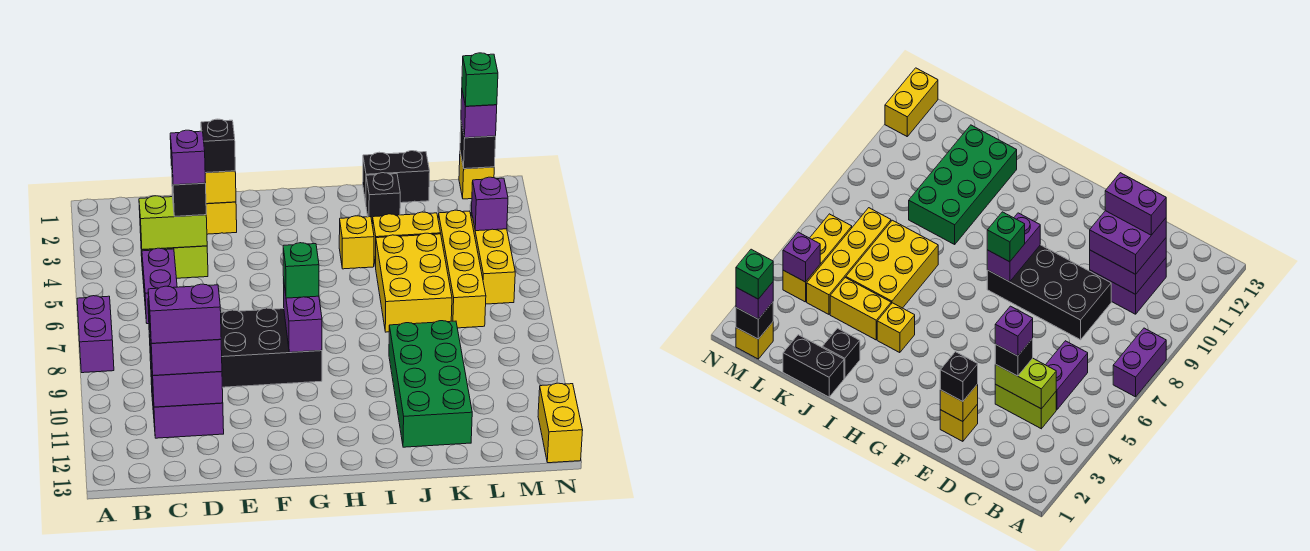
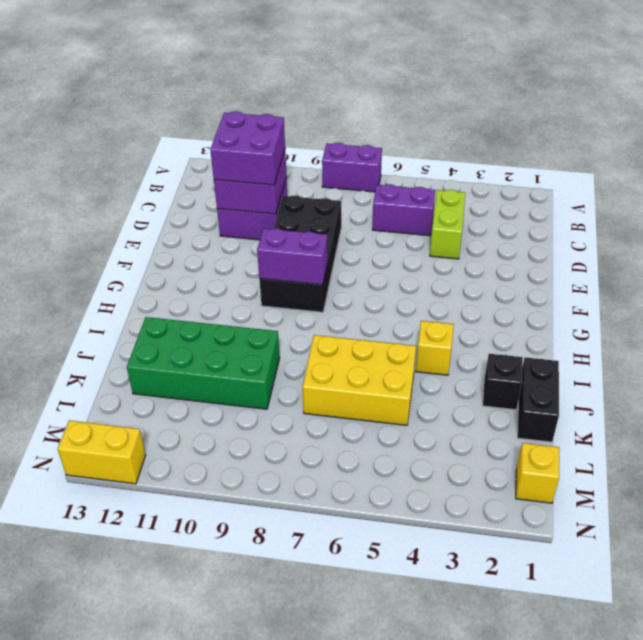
none -> yellow 1x1 brick [206,202,237,234]
none -> yellow 1x2 brick [373,212,441,267]
none -> yellow 1x4 brick [438,210,486,328]
none -> yellow 1x3 brick [471,212,515,304]

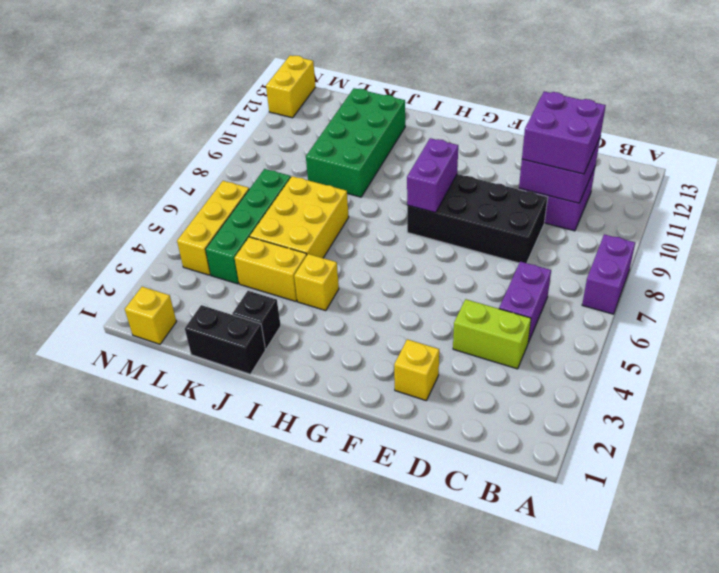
green 1x4 brick [206,169,291,284] -> yellow 1x4 brick [438,210,486,328]
none -> lime 1x2 brick [139,196,207,250]
none -> yellow 1x1 brick [205,171,236,204]
none -> black 1x1 brick [460,122,496,169]
none -> purple 1x1 brick [472,177,508,231]

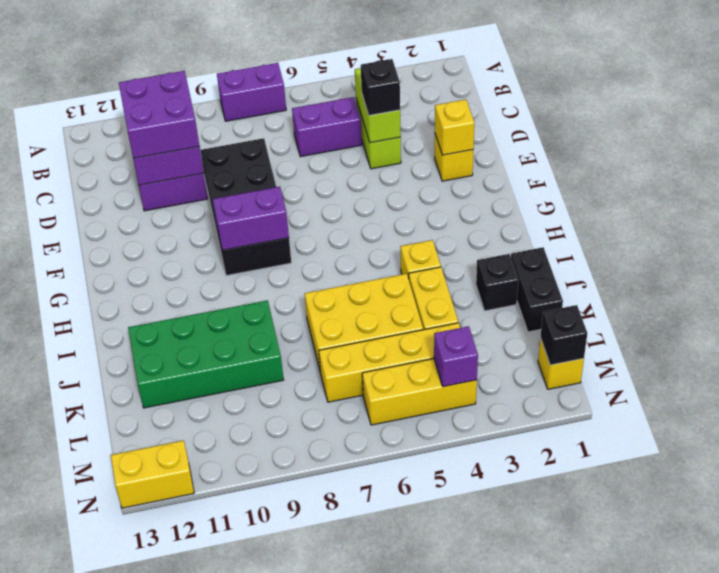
none -> black 1x1 brick [201,119,235,173]
none -> green 1x1 brick [283,243,319,298]
none -> purple 1x1 brick [461,91,497,138]
none -> purple 1x2 brick [148,284,221,343]

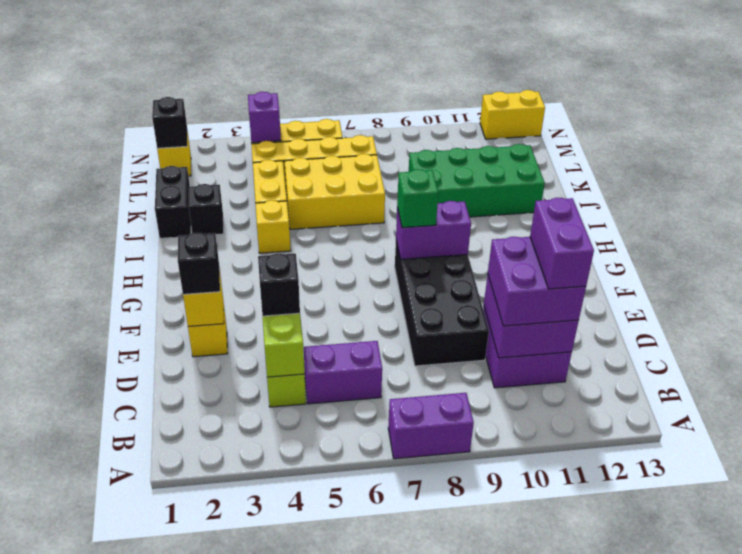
none -> purple 1x1 brick [461,91,497,138]
none -> purple 1x1 brick [170,130,206,185]
none -> green 1x1 brick [462,53,498,106]

